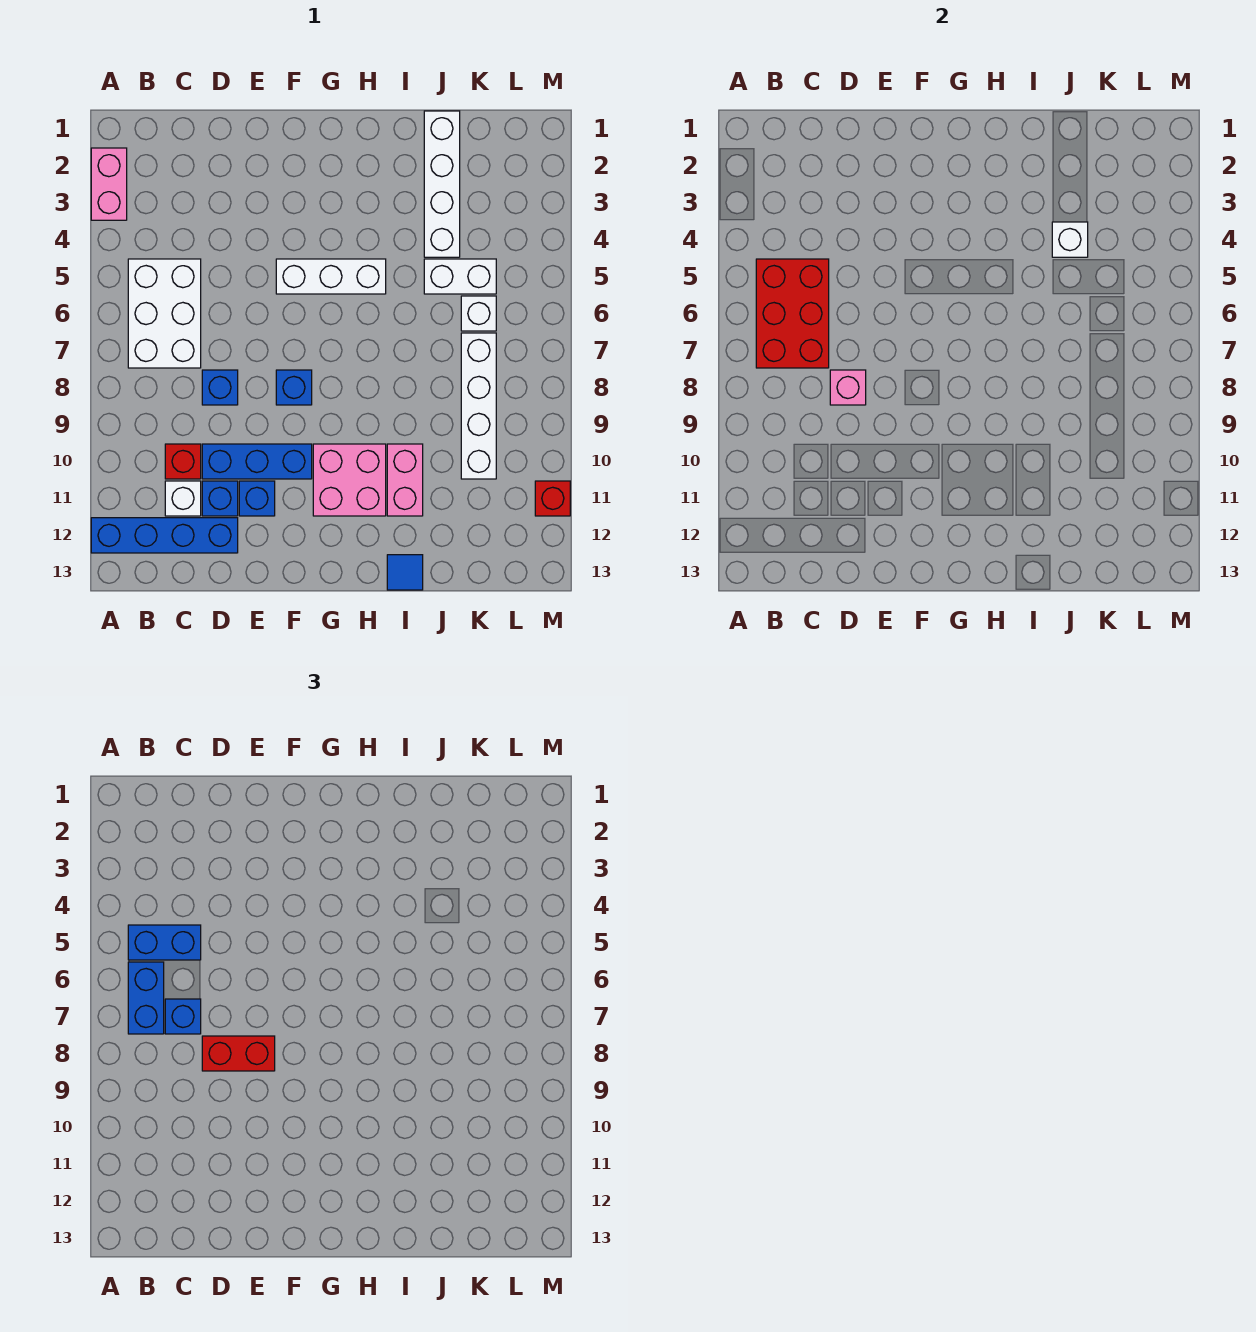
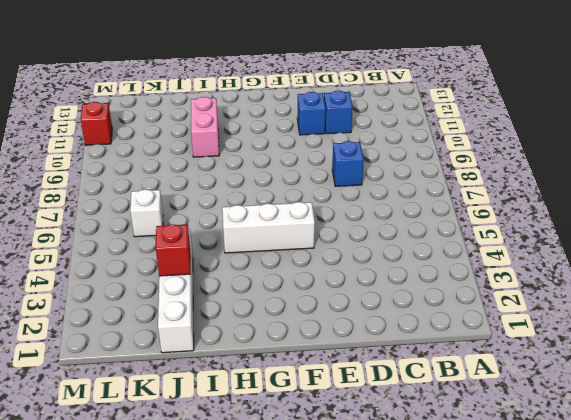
red 1x1 brick [156,224,191,276] -> red 1x1 brick moved to [165,444,201,479]
none -> pink 1x2 brick [91,148,127,220]
none -> blue 1x4 brick [91,518,238,553]
none -> white 2x3 brick [128,259,201,368]

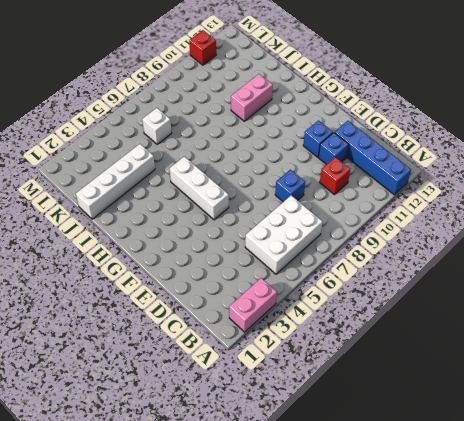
none -> white 1x1 brick [165,481,201,516]
none -> blue 1x3 brick [202,444,312,479]
none -> blue 1x1 brick [276,370,312,405]

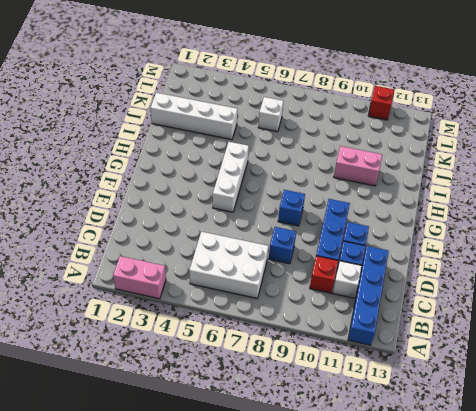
none -> pink 2x2 brick [313,444,386,516]
none -> blue 1x1 tile [387,555,423,590]
none -> white 1x2 brick [424,259,496,294]

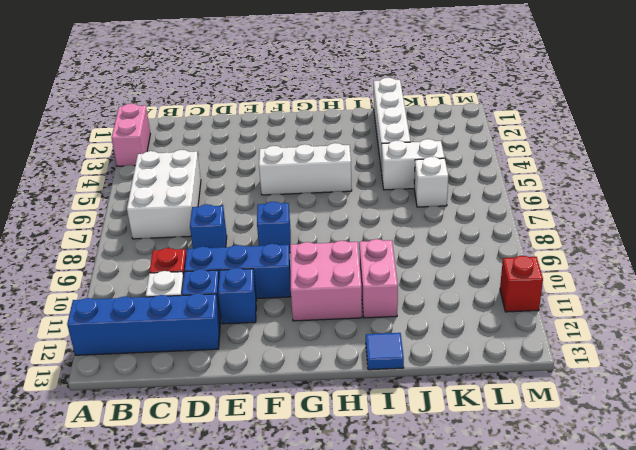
none -> white 1x4 brick [461,333,496,479]
none -> red 2x3 brick [756,259,829,368]
none -> pink 1x1 brick [830,370,866,405]

